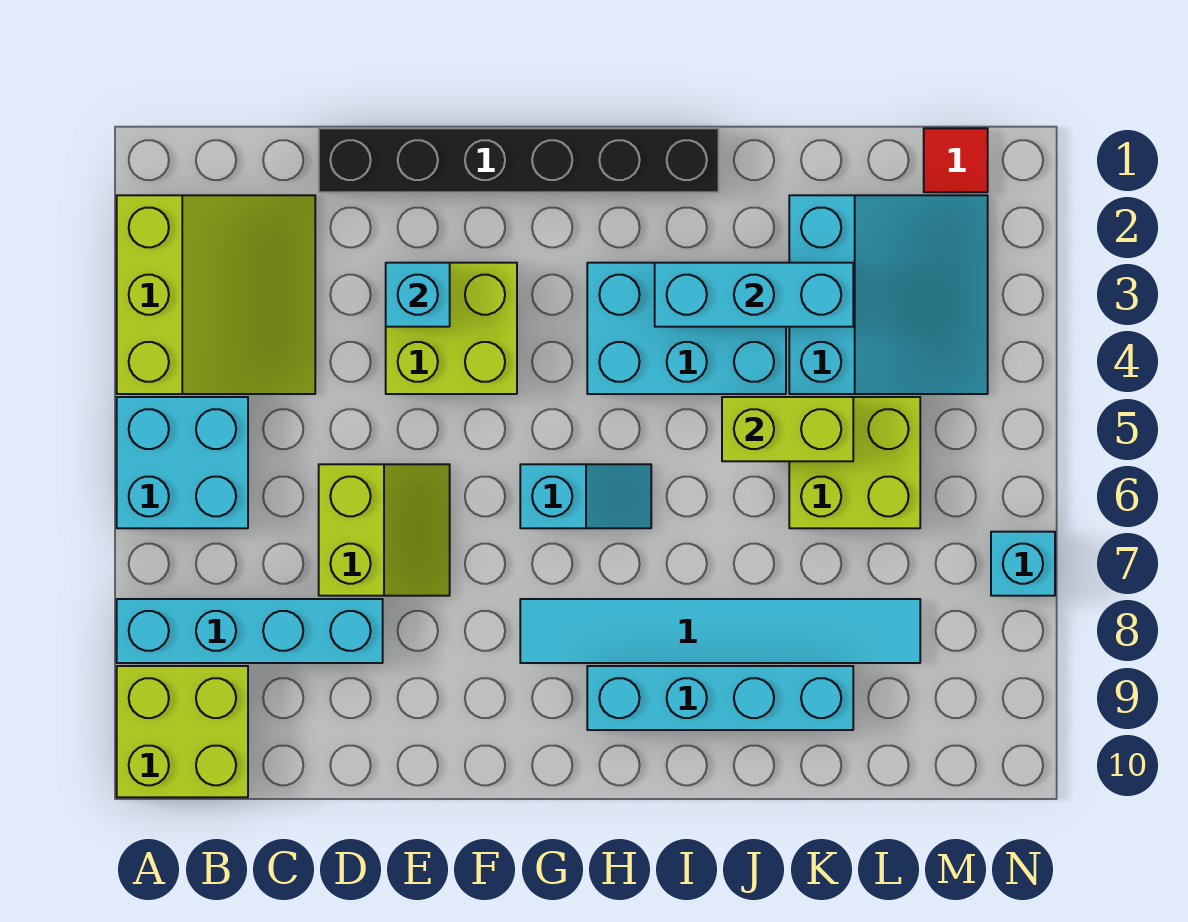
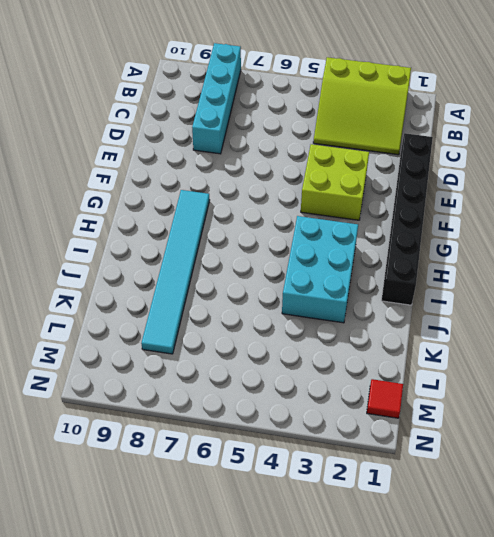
none -> cyan 2x2 brick [117,397,248,528]
none -> lime 2x2 brick [117,666,248,797]
none -> lime 2x2 slope [319,464,450,596]

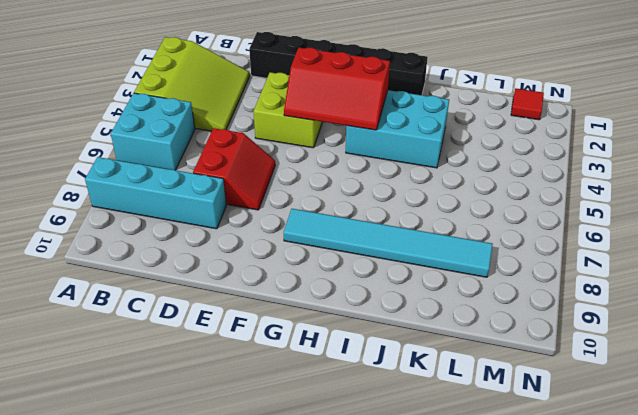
red 2x2 slope [193,128,275,210] -> lime 2x2 slope [319,464,450,596]
red 2x3 slope [284,48,390,130] -> none
none -> lime 2x2 brick [117,666,248,797]
none -> cyan 1x2 slope [520,464,651,528]
none -> cyan 1x4 brick [587,666,853,730]

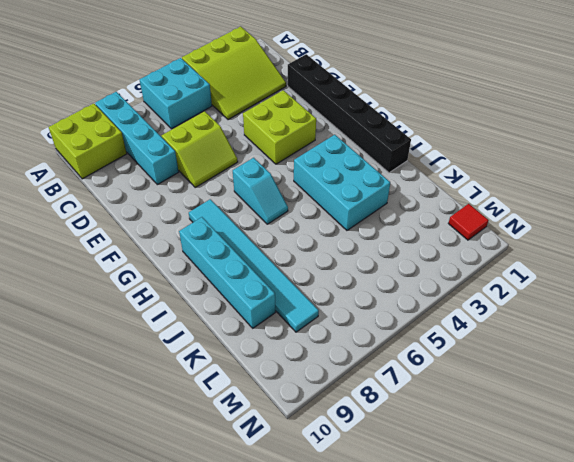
none -> cyan 3x3 slope [789,195,988,394]
none -> lime 2x2 brick [789,397,920,528]
none -> cyan 1x1 brick [991,532,1055,596]

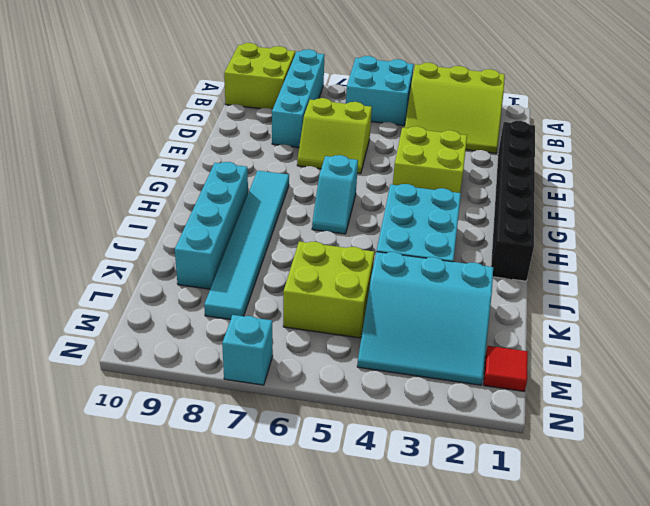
none -> cyan 1x1 brick [386,263,450,327]
none -> cyan 1x3 brick [655,263,853,327]
none -> lime 1x2 brick [722,397,853,461]

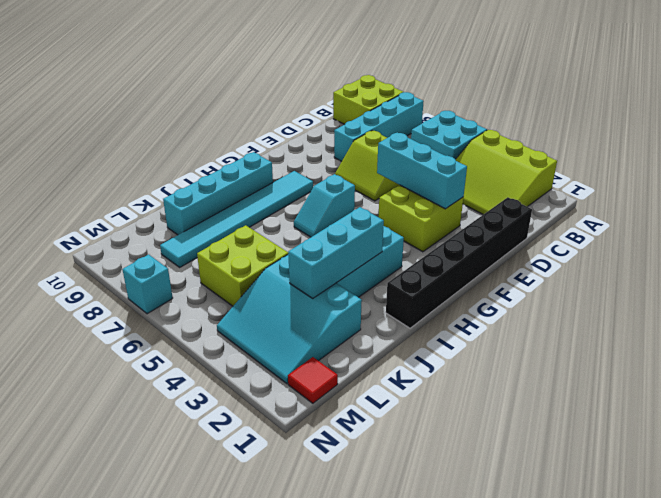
cyan 1x3 brick [377,133,467,209] -> cyan 1x1 brick [386,263,450,327]
none -> lime 1x2 brick [722,397,853,461]

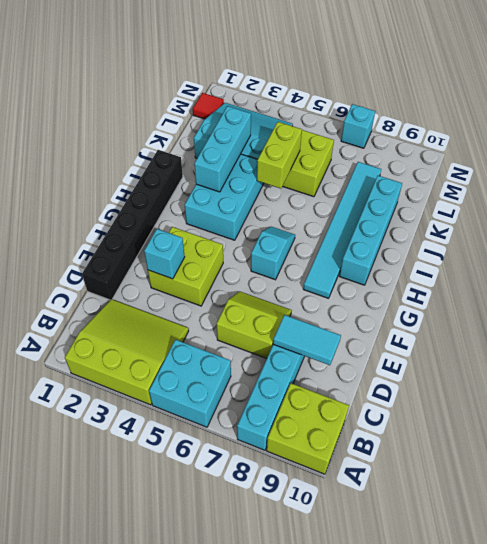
cyan 1x2 tile [273,315,341,365] -> none

